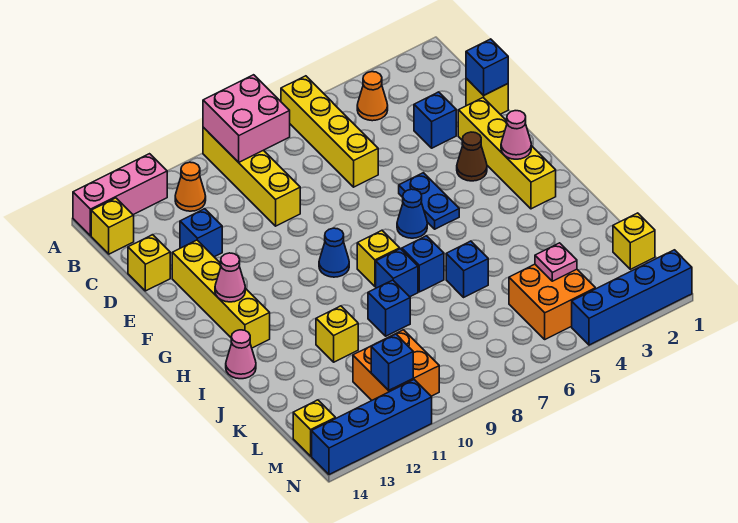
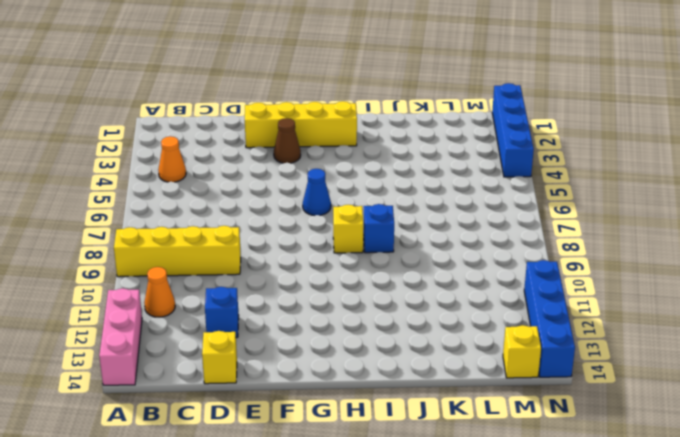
none -> yellow 1x4 brick [281,76,378,187]
none -> yellow 1x1 brick [91,198,134,254]
none -> yellow 1x1 brick [466,79,508,114]
none -> blue 1x1 brick [414,92,456,148]

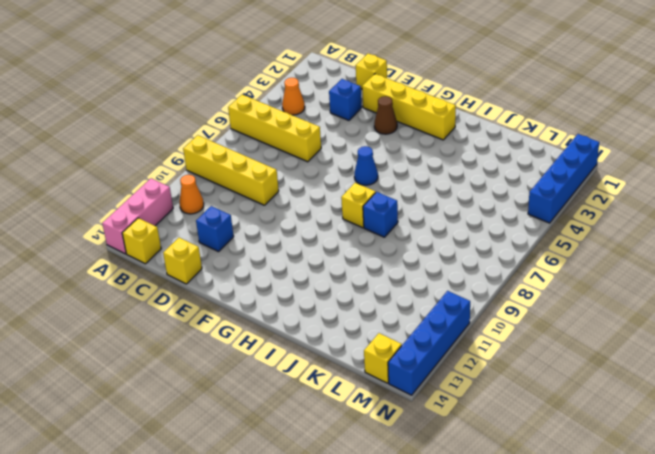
none -> yellow 1x4 brick [172,240,270,348]
none -> blue 1x2 plate [399,173,459,229]
none -> blue 1x1 cone [319,228,349,277]
none -> blue 1x1 brick [402,236,444,292]

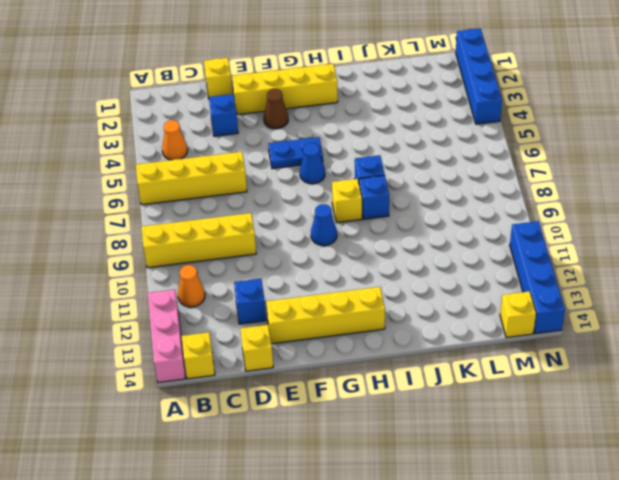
none -> pink 1x1 cone [226,330,256,379]
none -> blue 1x1 brick [446,241,488,297]
none -> blue 1x1 brick [368,280,410,336]
none -> yellow 1x1 brick [316,306,358,362]

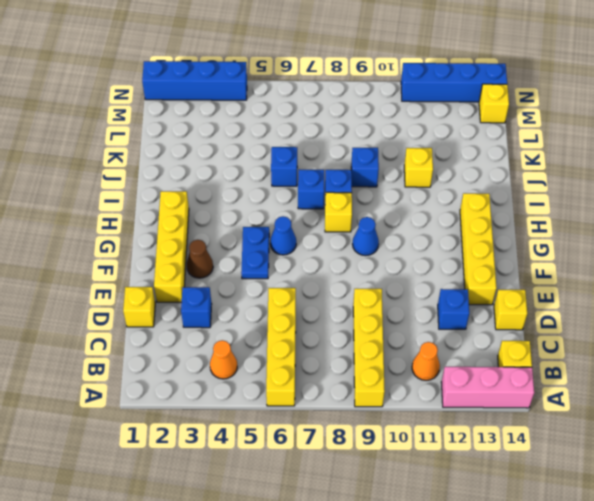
none -> pink 1x1 cone [226,330,256,379]
none -> yellow 1x1 brick [613,213,655,269]
none -> orange 2x2 brick [509,264,595,339]
none -> orange 2x2 brick [353,330,439,400]

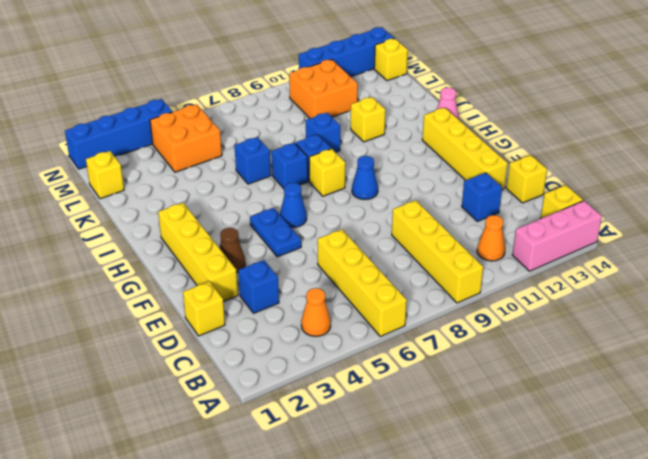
none -> pink 2x2 brick [203,75,290,162]
none -> blue 1x1 brick [466,39,508,96]
none -> pink 1x1 cone [501,111,531,159]
none -> pink 1x1 cone [215,253,245,302]

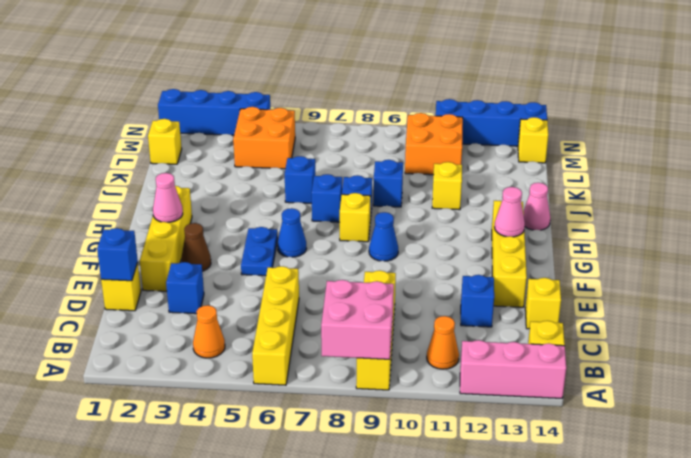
none -> pink 1x1 plate [535,243,577,281]
none -> blue 1x1 brick [371,334,413,390]

